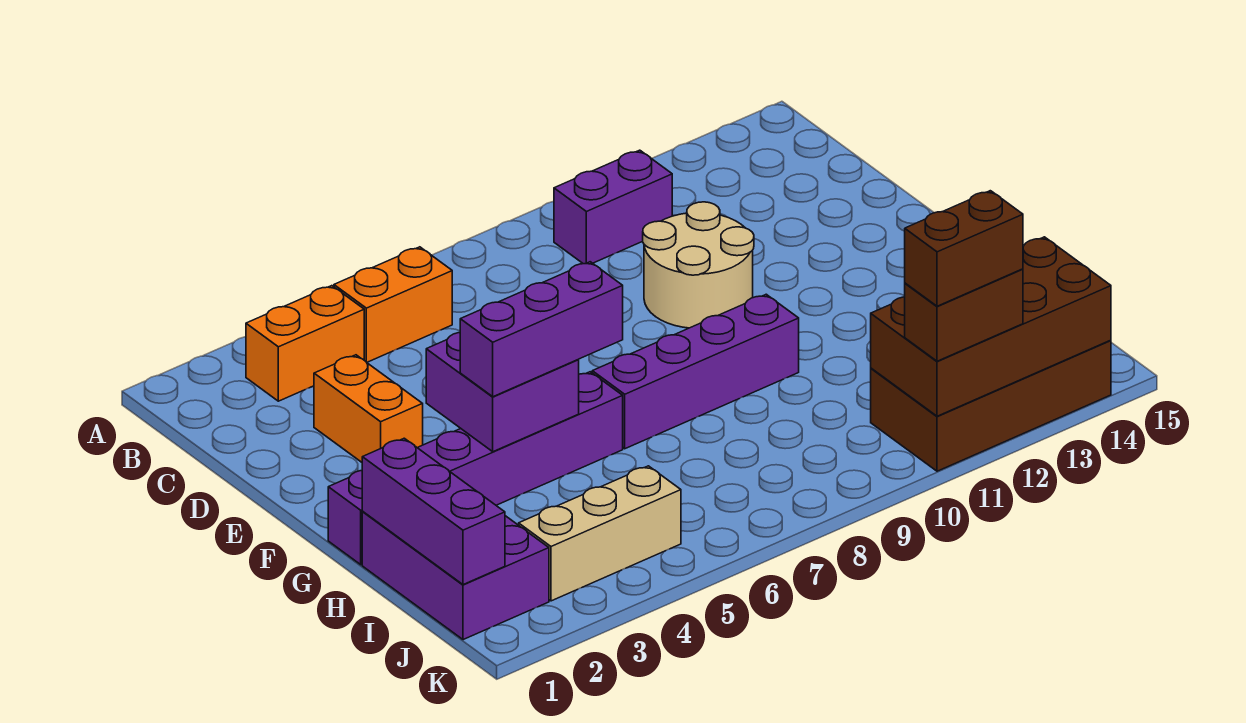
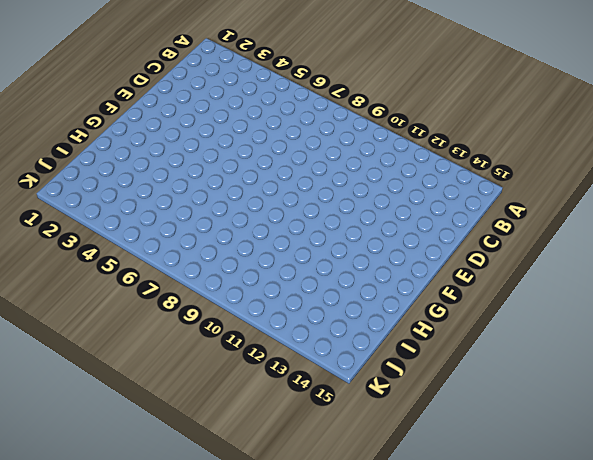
none -> orange 1x2 brick [246,286,364,401]
none -> orange 1x2 brick [334,247,452,362]
none -> purple 1x2 brick [554,150,672,264]

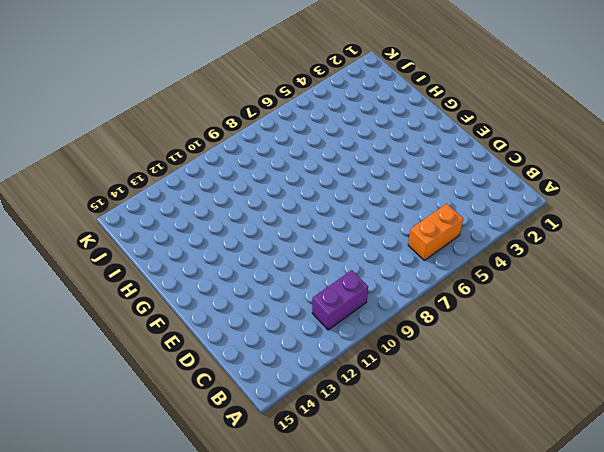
none -> orange 1x2 brick [246,286,364,401]
none -> orange 1x2 brick [314,355,423,462]
none -> tan 2x2 round brick [643,202,754,328]

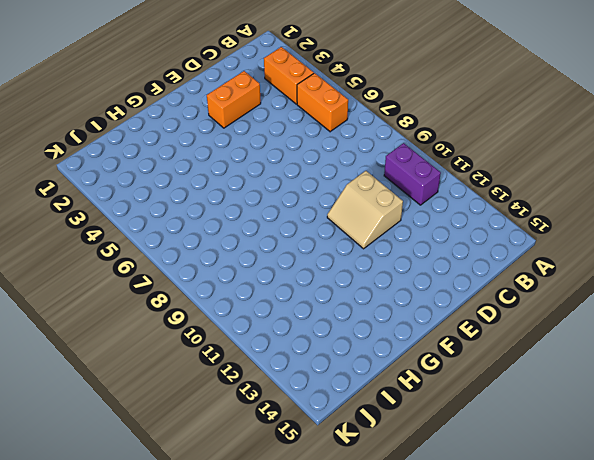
tan 2x2 slope [327,171,403,249] -> tan 2x2 round brick [643,202,754,328]
none -> purple 1x6 brick [328,372,623,565]
none -> purple 1x4 brick [592,294,799,449]
none -> purple 2x3 brick [362,512,549,640]

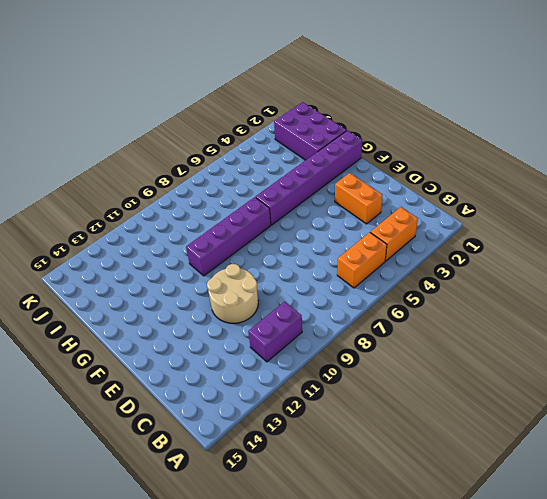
none -> tan 1x3 brick [519,466,681,601]
none -> brown 2x4 brick [871,340,1111,471]
none -> purple 2x2 brick [426,333,579,452]

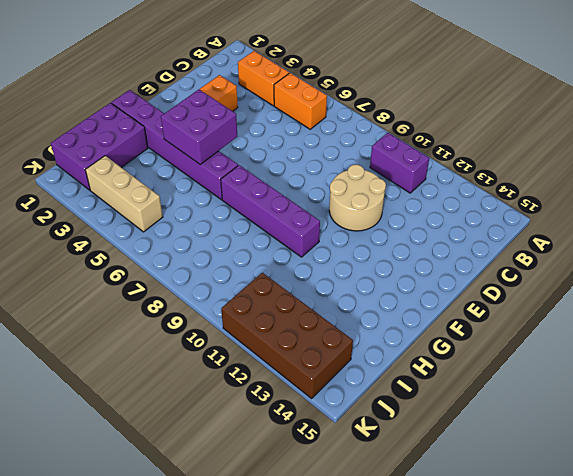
none -> purple 1x3 brick [362,438,505,585]
none -> brown 2x4 brick [871,237,1111,416]
none -> purple 1x3 brick [460,262,623,397]

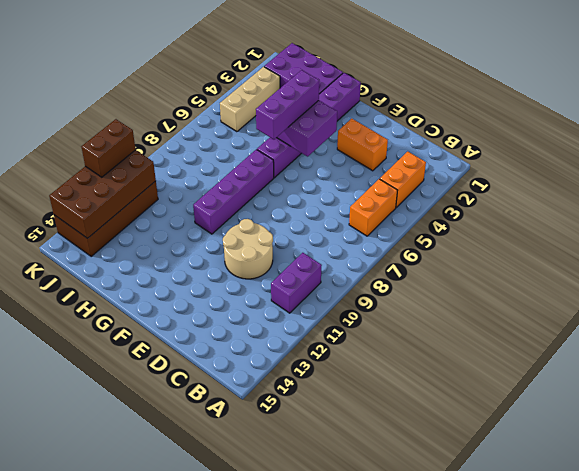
none -> purple 1x3 brick [362,438,505,585]
none -> brown 1x2 brick [905,191,1023,306]

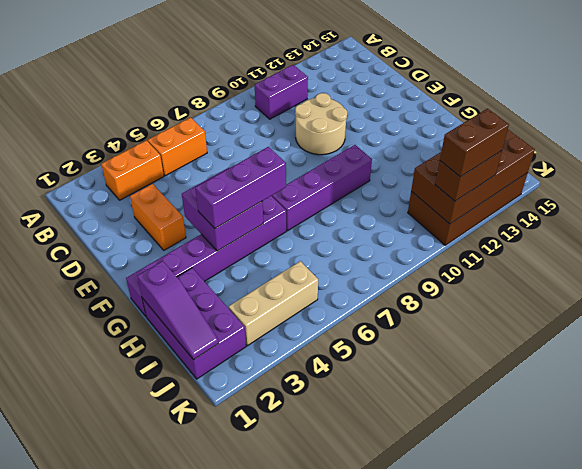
purple 1x3 slope [137,261,219,360] -> purple 1x3 brick [362,438,505,585]

